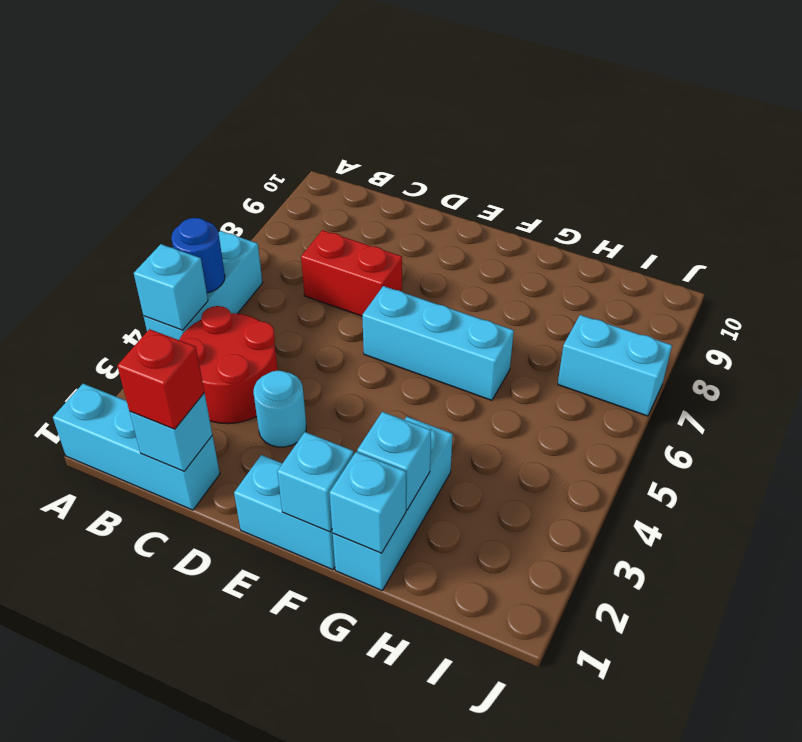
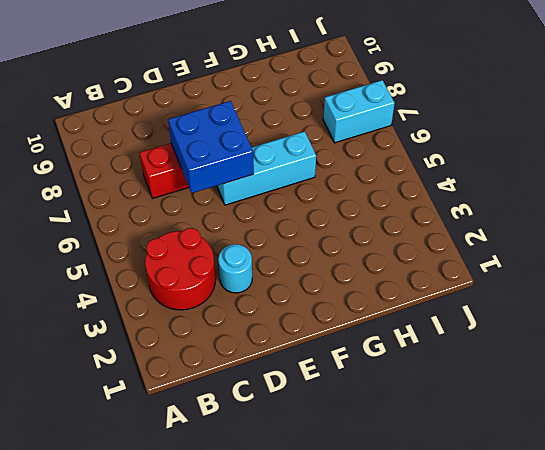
blue 2x2 brick [168,101,254,193] -> none
none -> cyan 1x3 brick [53,384,220,510]
none -> cyan 1x3 brick [144,231,263,340]
none -> cyan 1x2 brick [234,455,335,570]

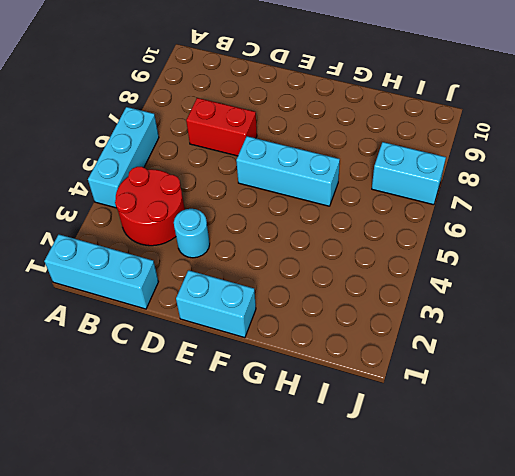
none -> cyan 1x3 brick [333,417,453,590]
none -> cyan 1x1 brick [134,244,208,330]
none -> blue 1x1 round brick [171,218,225,293]

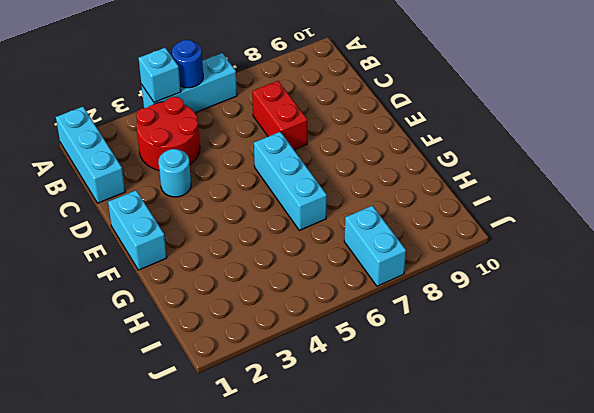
none -> cyan 1x3 brick [333,417,453,590]
none -> cyan 1x1 brick [130,393,212,471]
none -> cyan 1x1 brick [277,432,354,532]

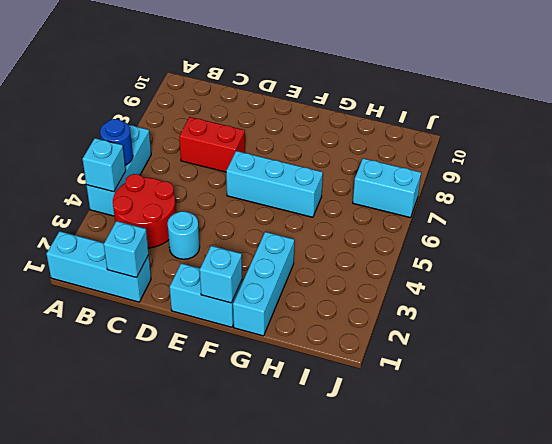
none -> cyan 1x1 brick [329,452,406,553]
none -> cyan 1x1 brick [357,412,431,510]
none -> red 1x1 brick [117,329,204,429]

